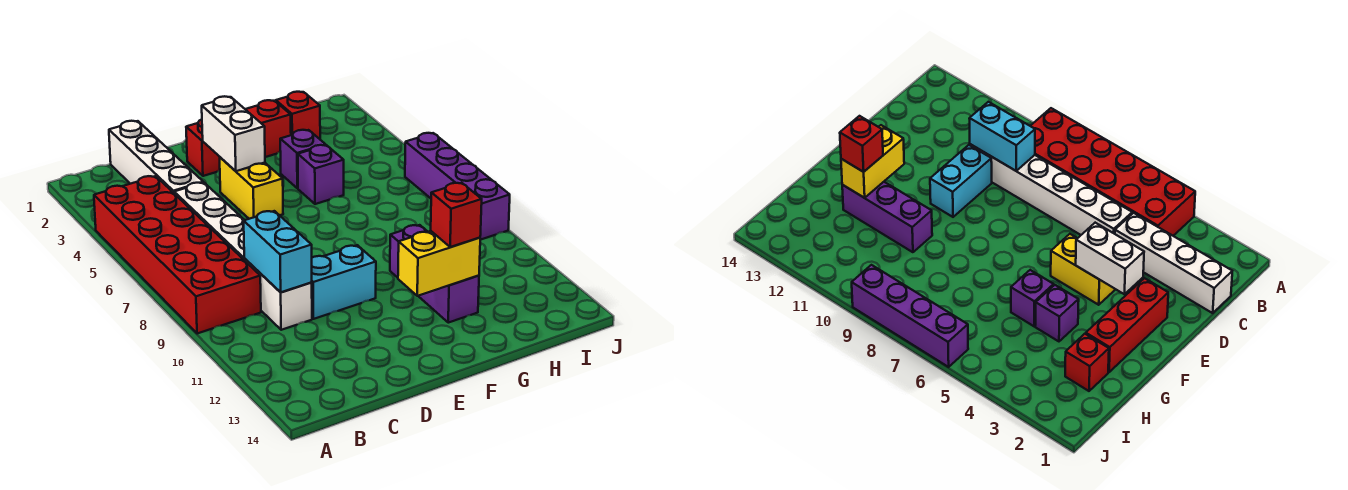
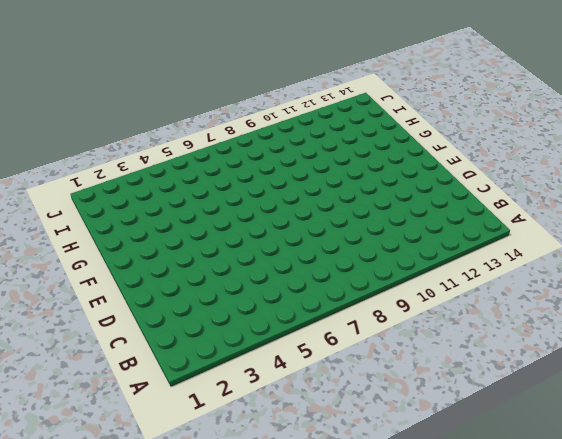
none -> red 2x6 brick [94,176,261,334]
none -> white 1x4 brick [109,121,203,193]
none -> white 1x6 brick [174,183,312,330]

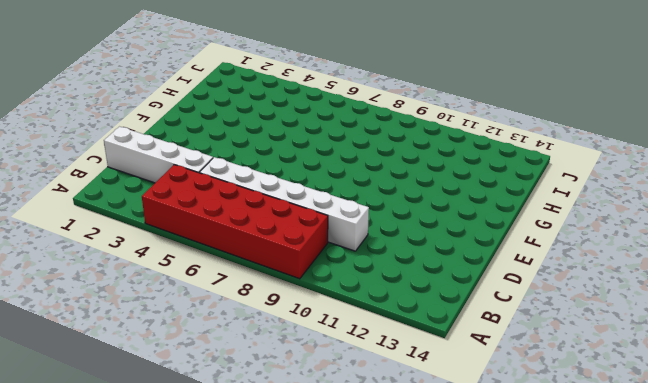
none -> cyan 1x2 brick [312,245,376,319]
none -> red 1x3 brick [186,100,291,176]
none -> yellow 1x2 brick [220,157,283,219]

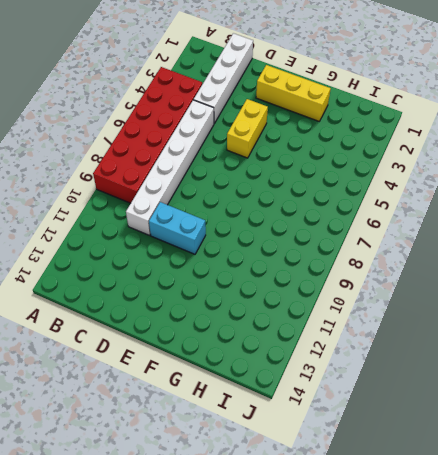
yellow 1x3 brick [256,65,331,121] -> red 1x3 brick [186,100,291,176]
none -> purple 1x1 brick [280,130,326,188]
none -> purple 1x1 brick [298,145,344,204]
none -> purple 1x3 brick [390,225,479,323]

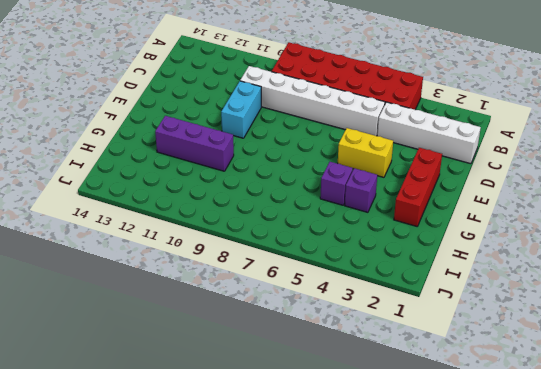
none -> red 1x1 brick [276,92,320,139]
none -> purple 1x4 brick [405,133,510,240]
none -> cyan 1x2 brick [244,211,312,292]

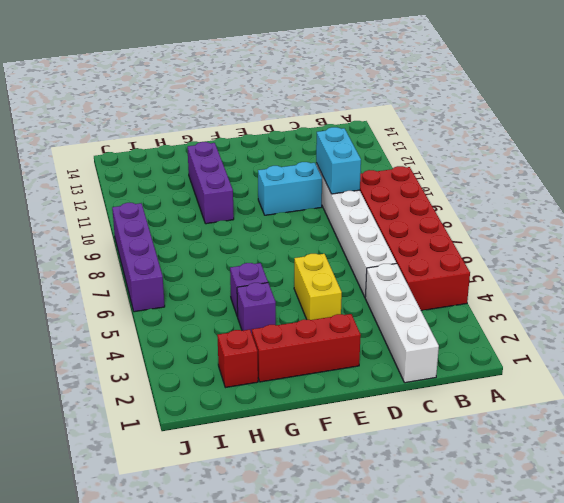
none -> white 1x2 brick [202,96,265,171]
none -> yellow 1x2 brick [398,231,480,296]
none -> red 1x1 brick [431,183,482,247]

